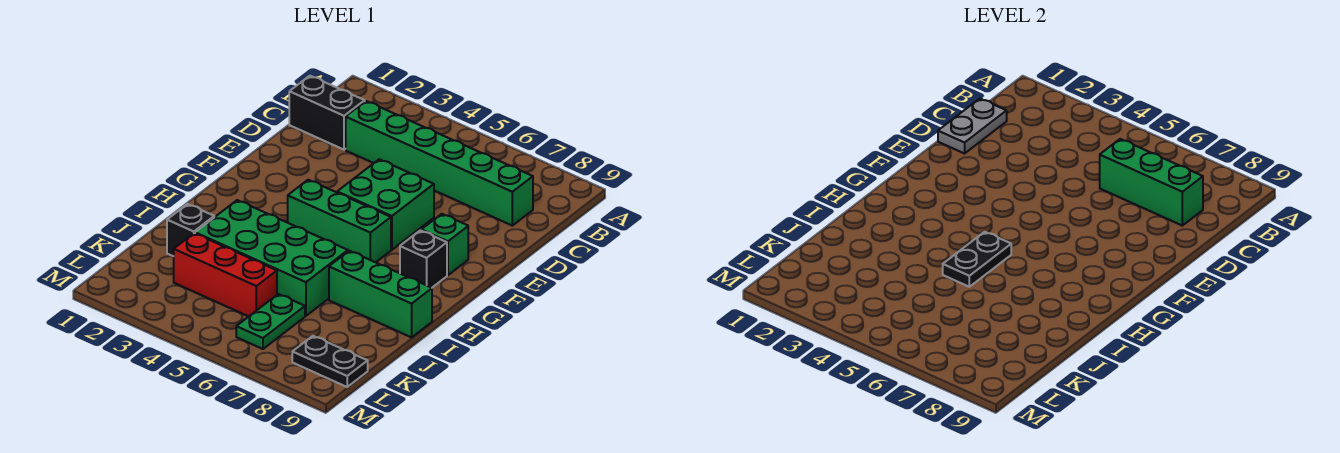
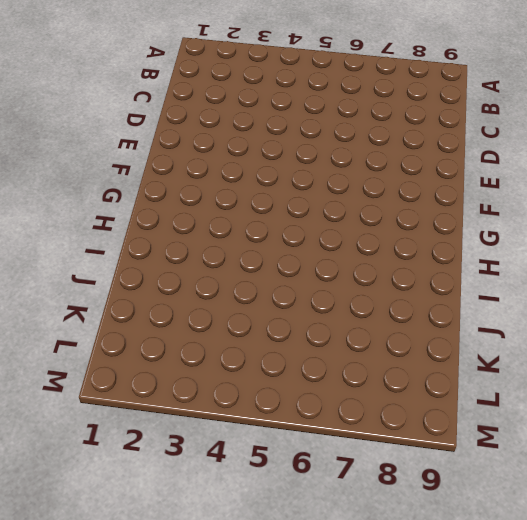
none -> black 1x2 brick [289,76,365,150]
none -> green 1x6 brick [346,101,533,226]
none -> green 2x2 brick [337,159,434,250]

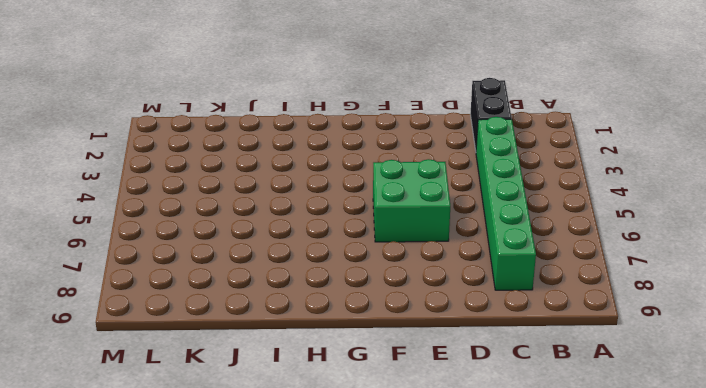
none -> green 1x1 brick [421,214,468,275]
none -> green 1x3 brick [288,180,391,262]
none -> black 1x1 brick [400,230,447,288]

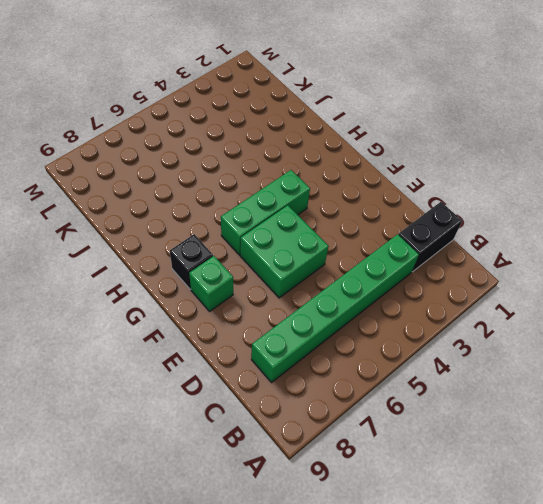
none -> green 2x4 brick [195,200,348,316]
none -> green 1x3 brick [329,251,432,337]
none -> black 1x1 brick [167,204,214,256]

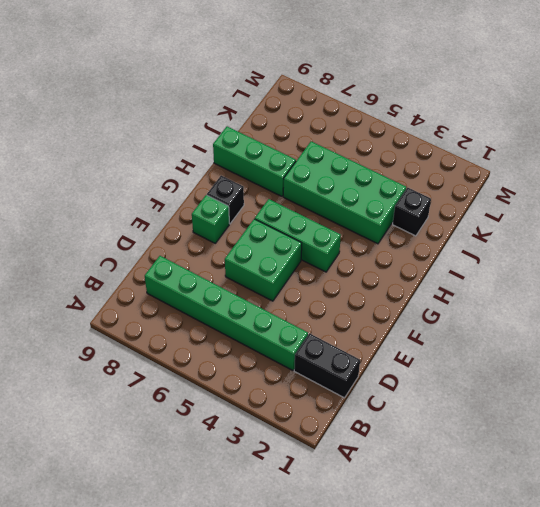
none -> red 1x3 brick [174,233,277,317]
none -> green 1x2 plate [236,294,305,349]
none -> black 1x2 plate [292,336,368,387]

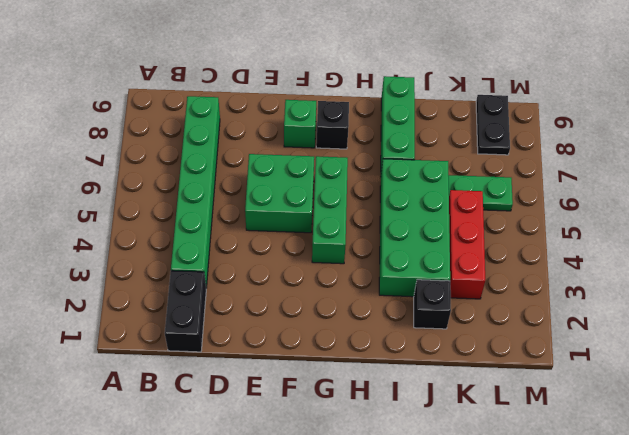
none -> grey 1x2 plate [938,99,1007,154]
none -> green 1x3 brick [1100,139,1203,226]
none -> black 1x2 plate [943,232,1011,287]

